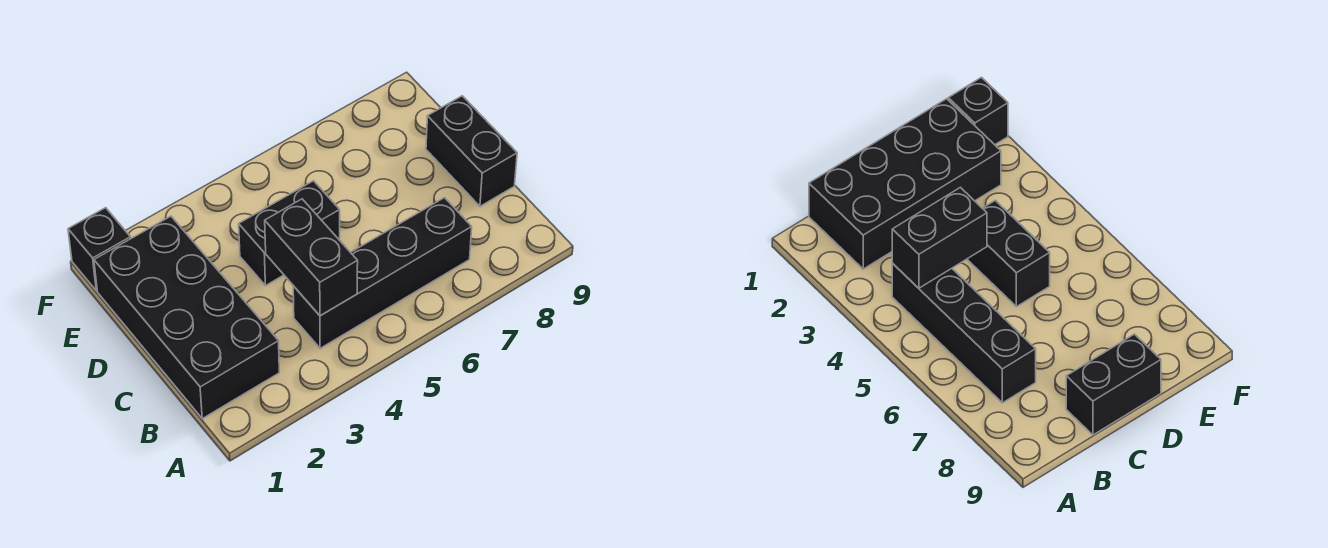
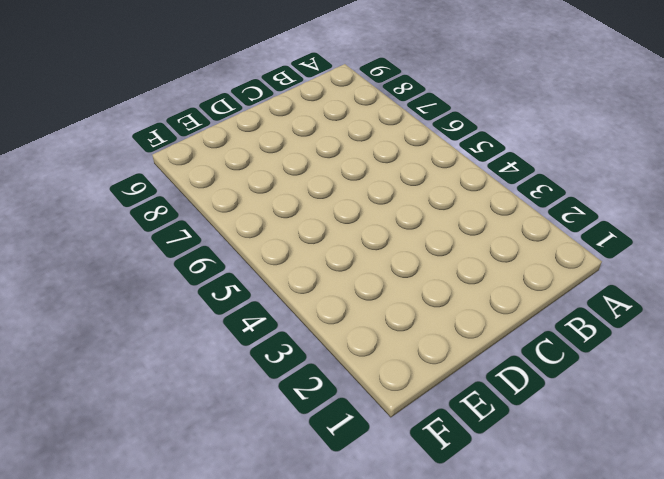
none -> black 2x4 brick [94,216,279,418]
none -> black 1x4 brick [293,198,472,348]

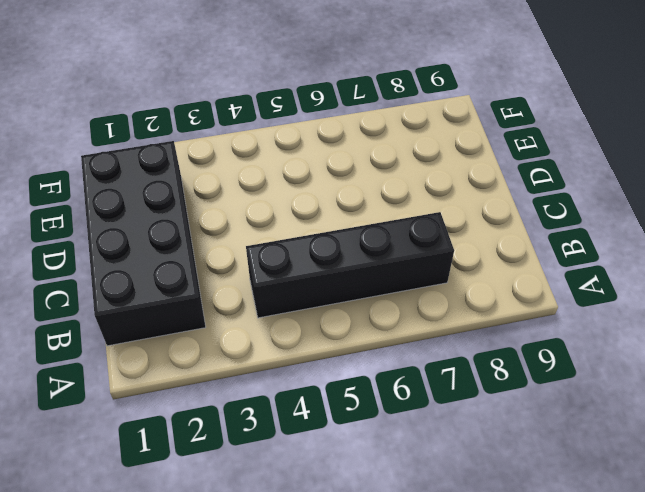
none -> black 1x2 brick [426,96,517,206]
none -> black 1x2 brick [239,181,340,286]

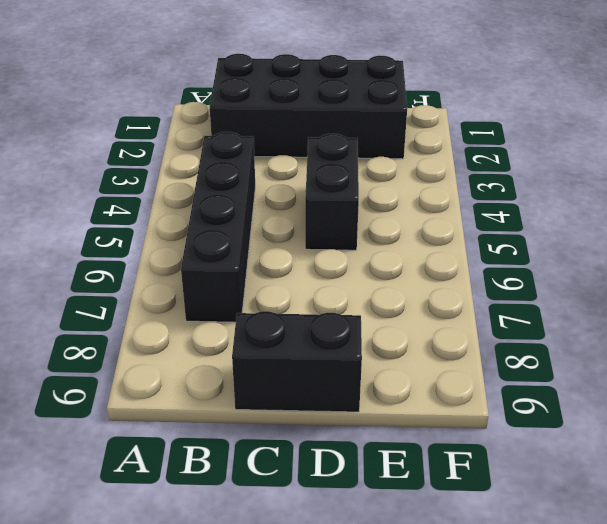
none -> black 1x1 brick [68,208,131,291]
none -> black 1x2 brick [265,199,358,316]

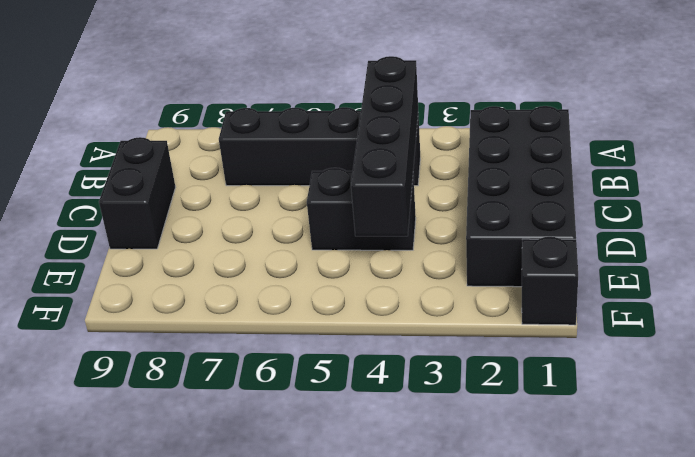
black 1x4 brick [351,56,418,236] -> black 1x2 brick [265,199,358,316]

